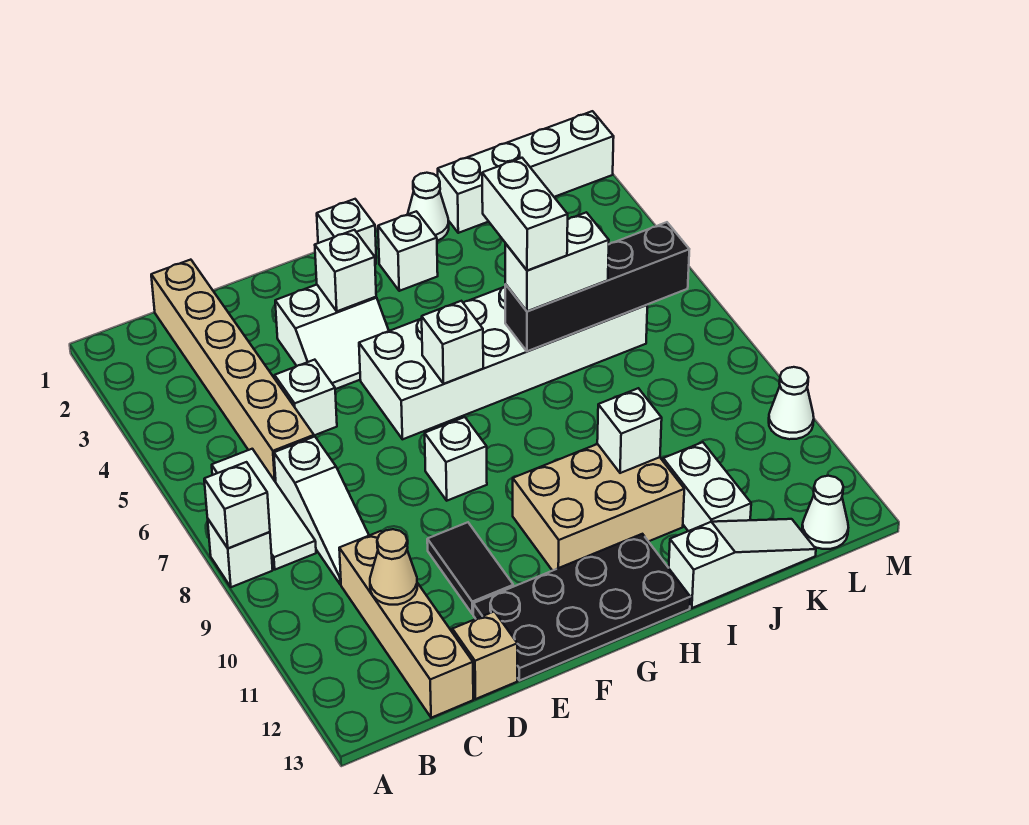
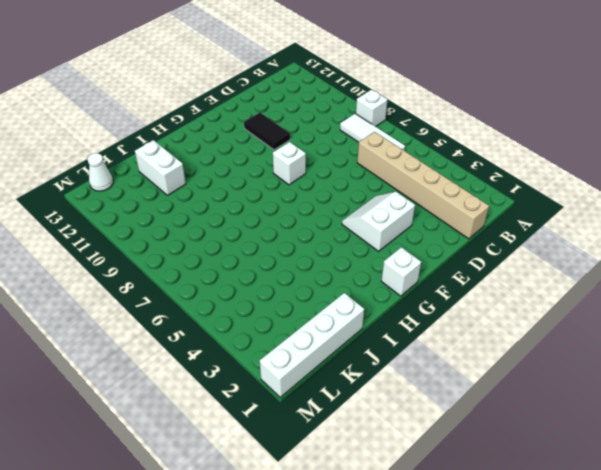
none -> white 1x3 slope [274,437,369,584]
none -> tan 1x4 brick [339,531,473,718]
none -> white 1x1 brick [275,360,337,435]

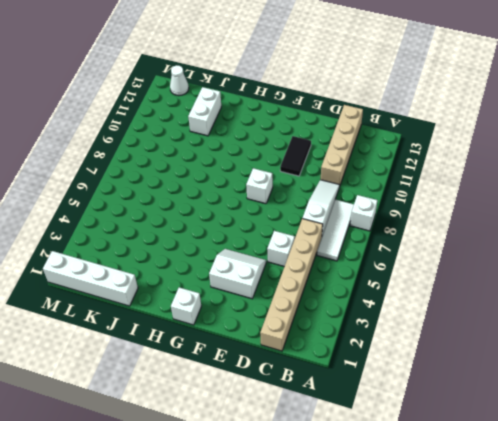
none -> tan 1x1 brick [452,611,517,699]
none -> black 2x4 plate [473,534,690,681]
none -> white 2x6 brick [359,287,647,439]

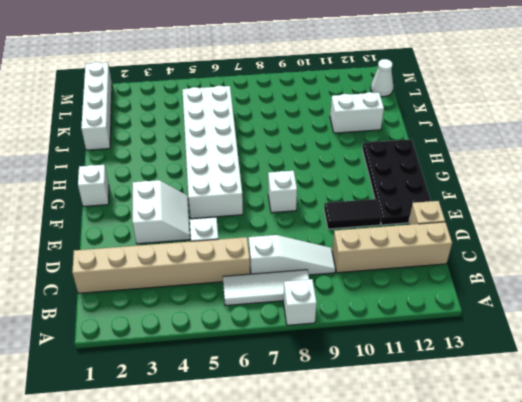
none -> tan 2x3 brick [513,444,684,571]
none -> white 1x1 brick [378,211,438,291]
none -> white 1x1 cone [408,173,449,241]

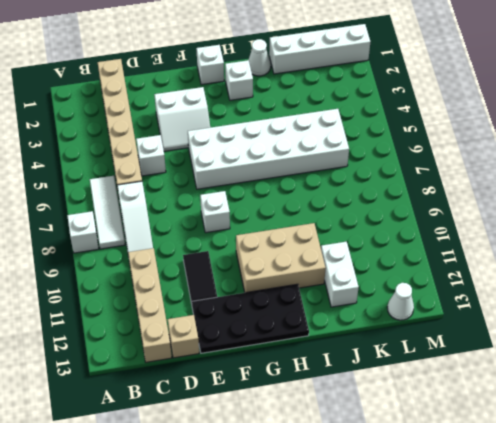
none -> white 1x3 slope [669,519,816,608]
none -> white 1x1 cone [769,367,814,439]
none -> white 1x1 brick [204,462,270,548]

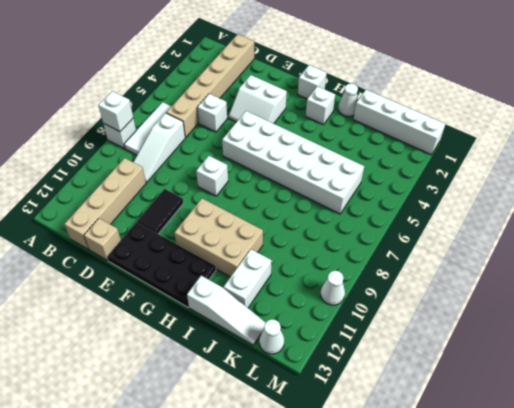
none -> tan 1x1 cone [370,529,417,605]
none -> white 1x1 brick [315,230,376,311]
none -> white 1x1 brick [422,301,483,384]

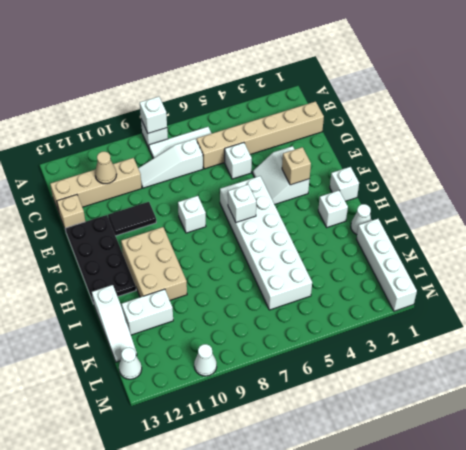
tan 1x1 brick [282,147,311,185] -> white 1x1 brick [315,230,376,311]
none -> black 1x4 brick [505,222,689,351]
none -> white 1x1 brick [597,388,662,473]
none -> white 1x2 brick [505,212,609,311]

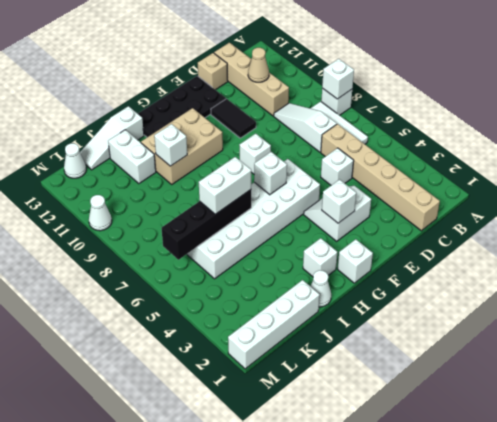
none -> white 1x2 brick [482,158,568,270]

